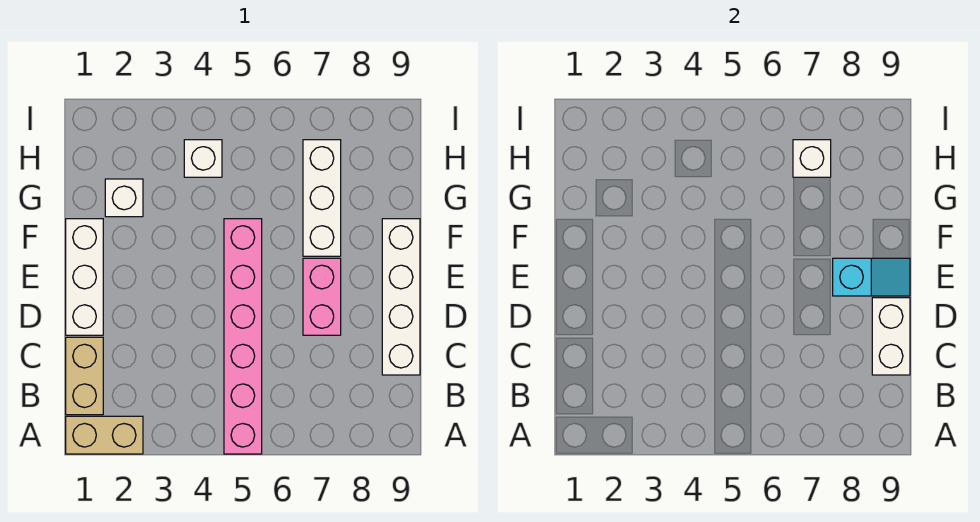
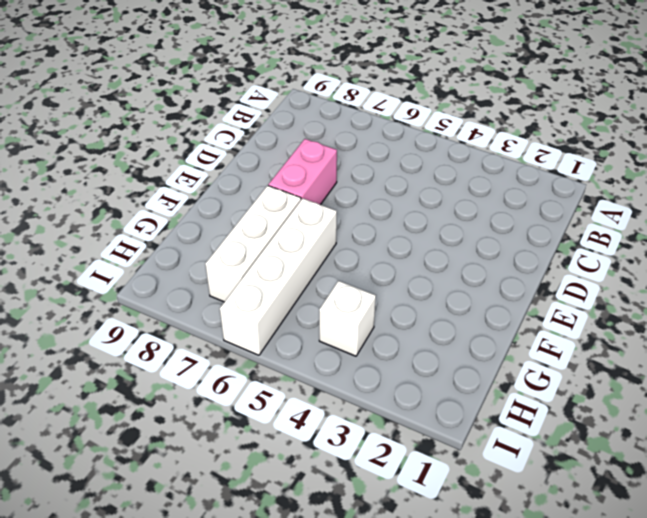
white 1x4 brick [220,198,337,355] -> white 1x4 brick moved to [382,219,420,375]
none -> tan 1x2 brick [66,416,143,454]
none -> pink 1x6 brick [224,219,262,454]
none -> tan 1x2 brick [66,337,103,415]

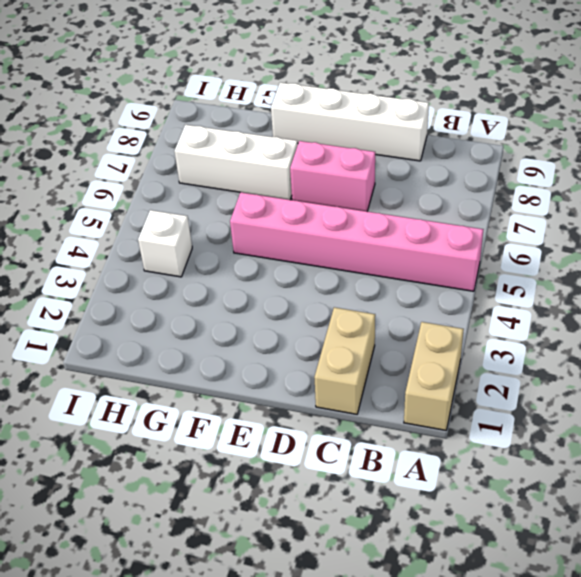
tan 1x2 brick [314,307,375,414] -> tan 1x2 brick turned to [66,337,103,415]
none -> white 1x3 brick [66,219,103,335]
none -> white 1x1 brick [105,179,143,217]
none -> white 1x2 brick [872,298,910,375]

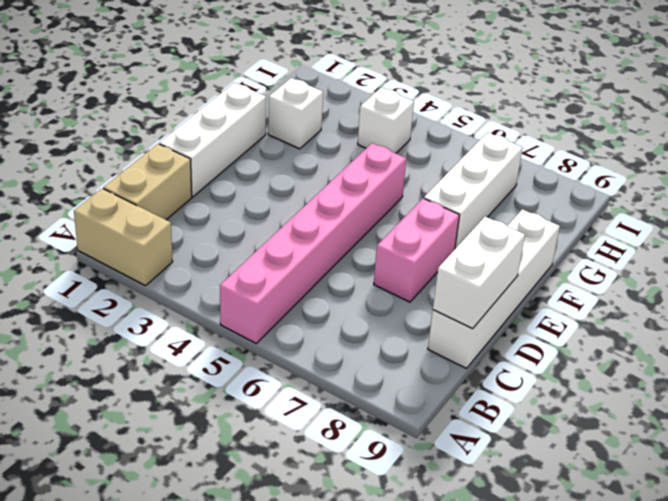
none -> cyan 1x2 slope [833,258,910,296]
none -> white 1x1 brick [793,140,831,177]

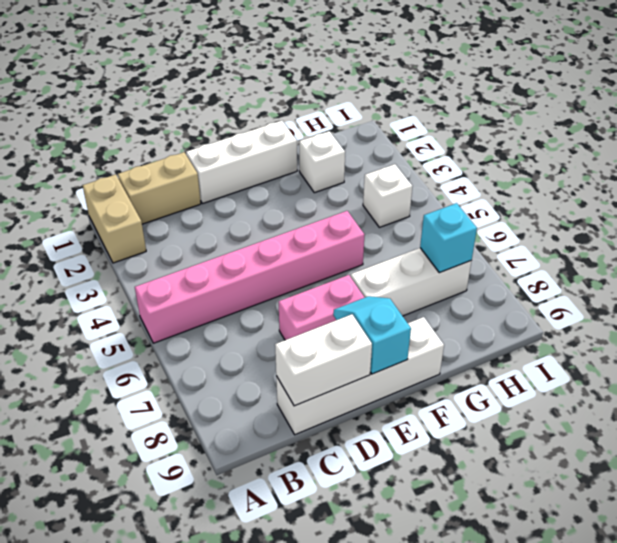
cyan 1x2 slope [333,296,411,374] -> cyan 1x2 slope turned to [833,258,910,296]
cyan 1x1 brick [420,203,477,273] -> white 1x1 brick [793,140,831,177]

